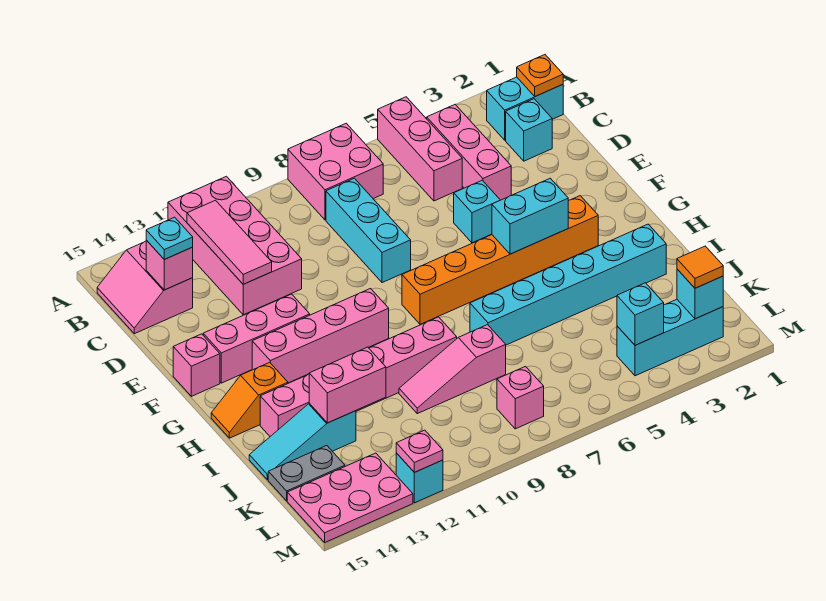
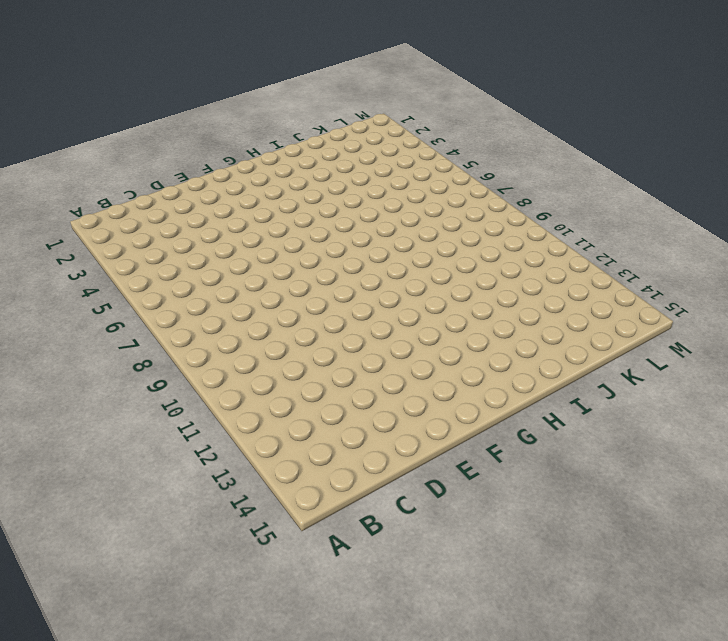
none -> pink 1x3 brick [378,97,462,201]
none -> pink 2x2 brick [288,123,383,220]
none -> pink 2x4 brick [168,176,302,315]
none -> cyan 1x2 brick [487,77,563,140]

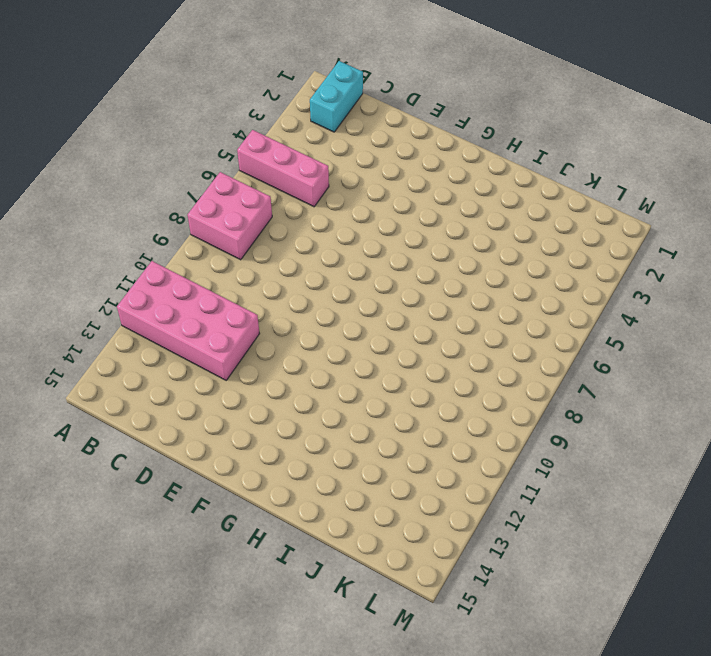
none -> pink 1x3 brick [427,105,511,200]
none -> pink 2x2 slope [97,241,193,334]
none -> cyan 1x1 brick [506,99,552,161]
none -> cyan 1x3 brick [326,178,411,283]

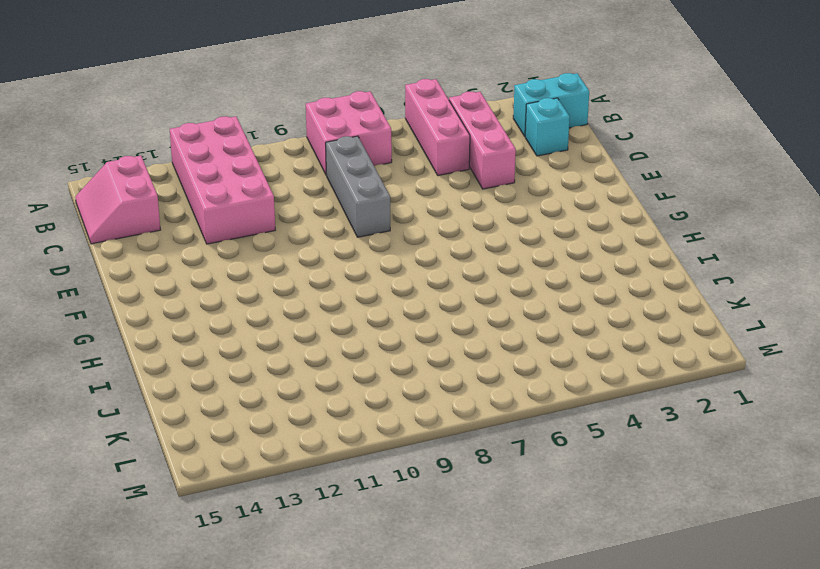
grey 1x3 brick [326,136,390,237] -> cyan 1x3 brick [326,178,411,283]
none -> cyan 1x1 brick [454,180,500,243]
none -> pink 1x3 brick [203,294,310,383]
none -> pink 1x1 brick [173,334,220,396]
none -> orange 1x6 brick [402,196,598,324]

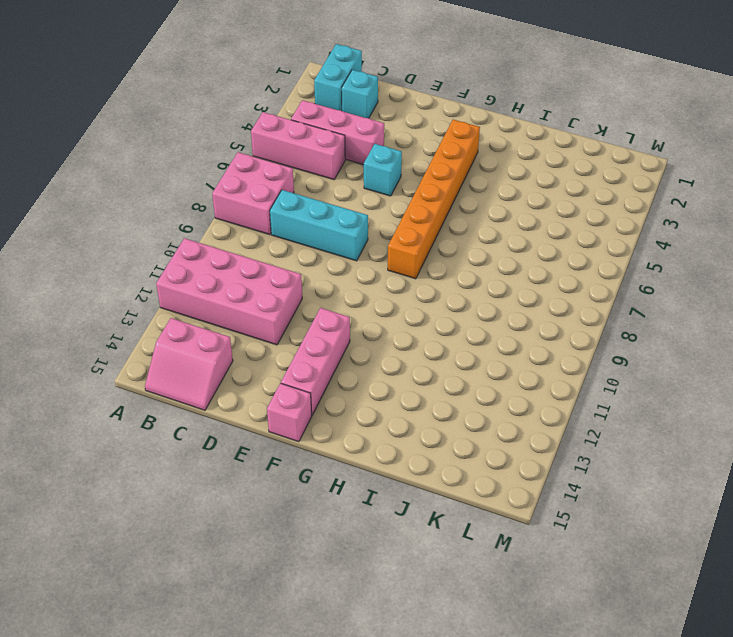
none -> pink 1x4 brick [252,289,389,383]
none -> orange 1x2 slope [211,362,288,438]
none -> cyan 1x6 brick [470,224,666,345]
none -> pink 1x6 brick [260,317,457,436]

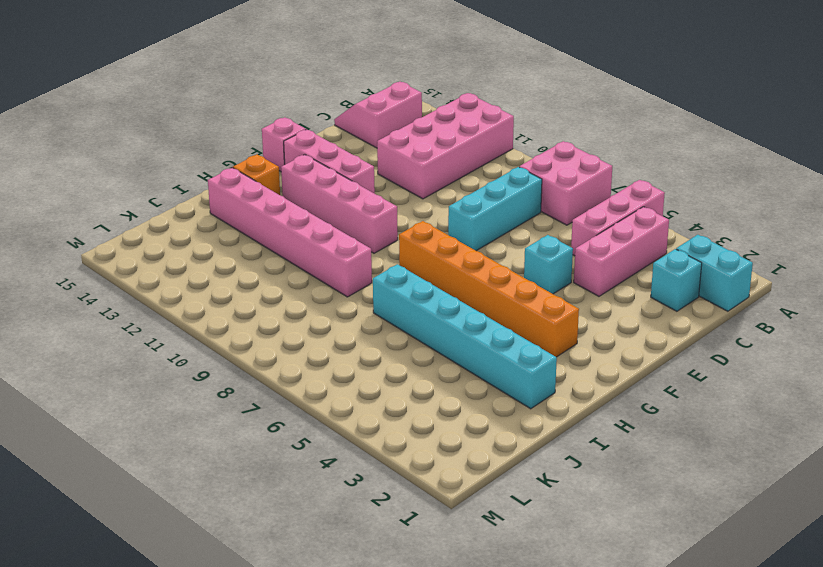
none -> pink 1x3 slope [399,325,506,414]
none -> cyan 1x3 slope [249,403,356,480]
none -> grey 1x2 plate [268,446,345,501]
none -> cyan 1x3 brick [617,299,723,376]

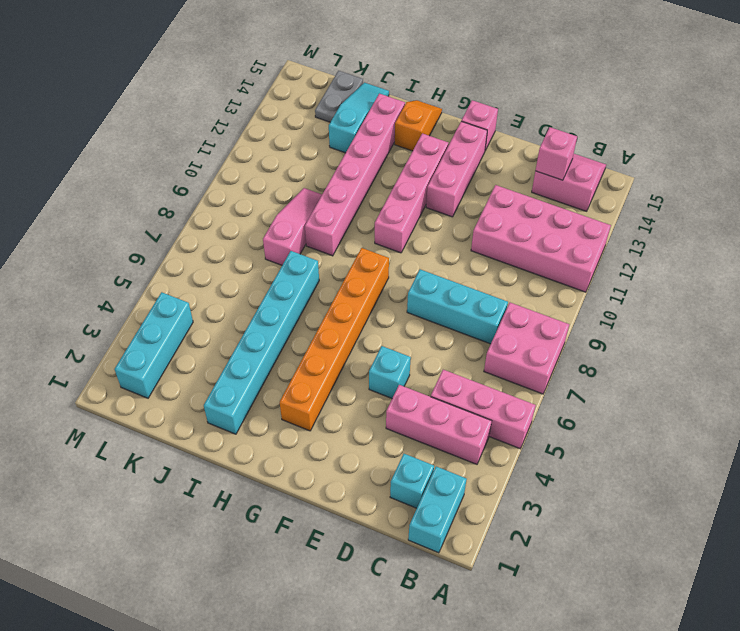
none -> pink 1x1 brick [497,367,544,429]
none -> pink 2x3 plate [287,453,413,542]
none -> cyan 1x1 brick [396,453,443,503]
none -> orange 1x1 plate [517,55,563,96]

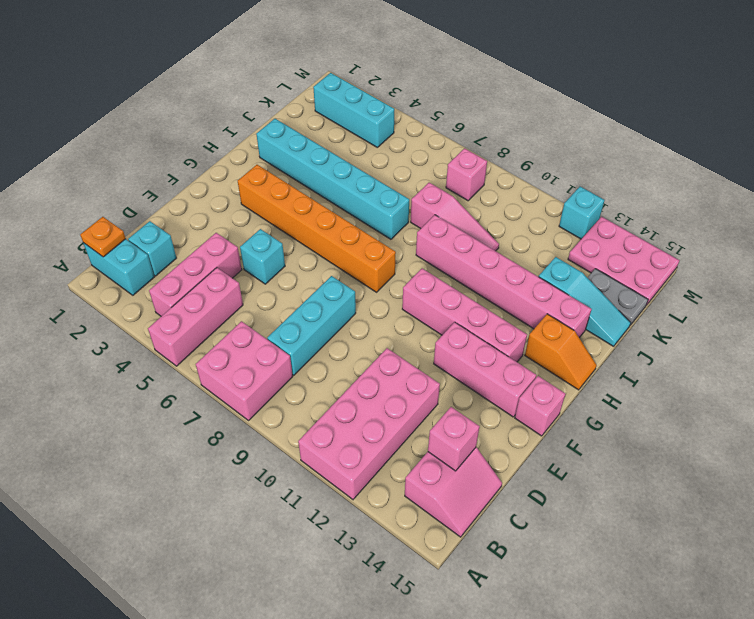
none -> pink 1x3 tile [187,200,272,284]
none -> cyan 1x2 brick [492,178,568,254]
none -> pink 1x2 brick [309,347,386,423]
none -> cyan 1x1 brick [677,269,723,319]

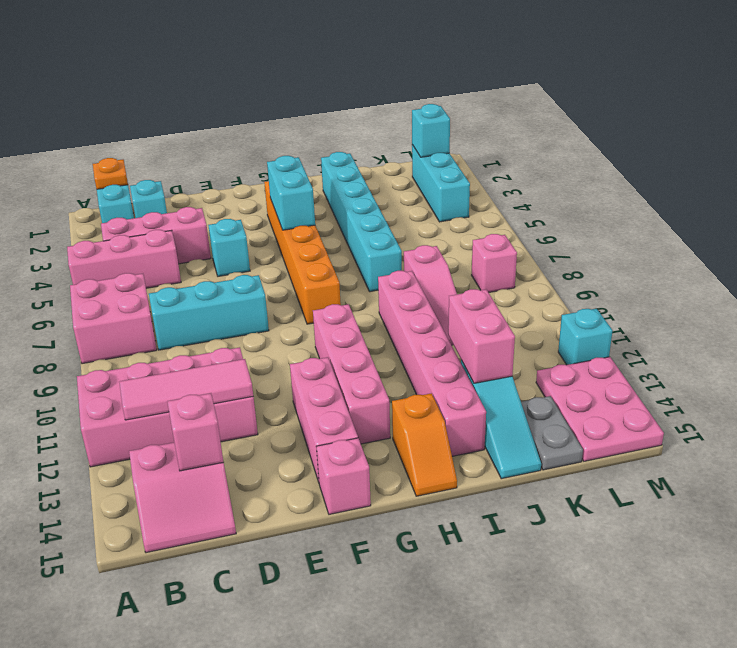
none -> cyan 1x1 brick [617,283,664,345]
none -> pink 1x1 plate [396,430,443,472]
none -> cyan 1x1 plate [146,217,193,259]
none -> orange 1x1 tile [677,246,723,288]

